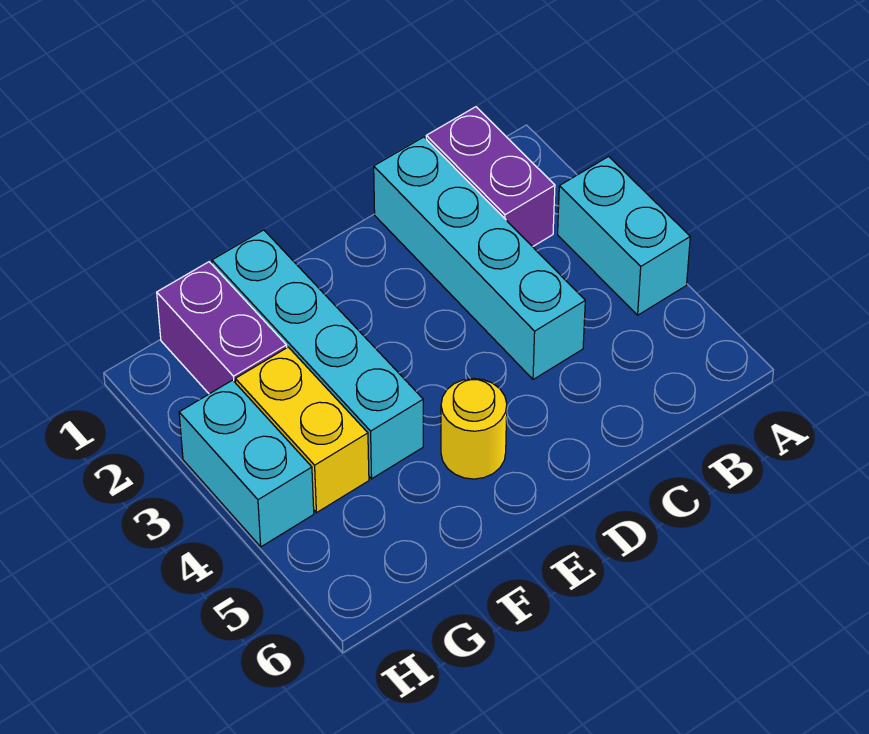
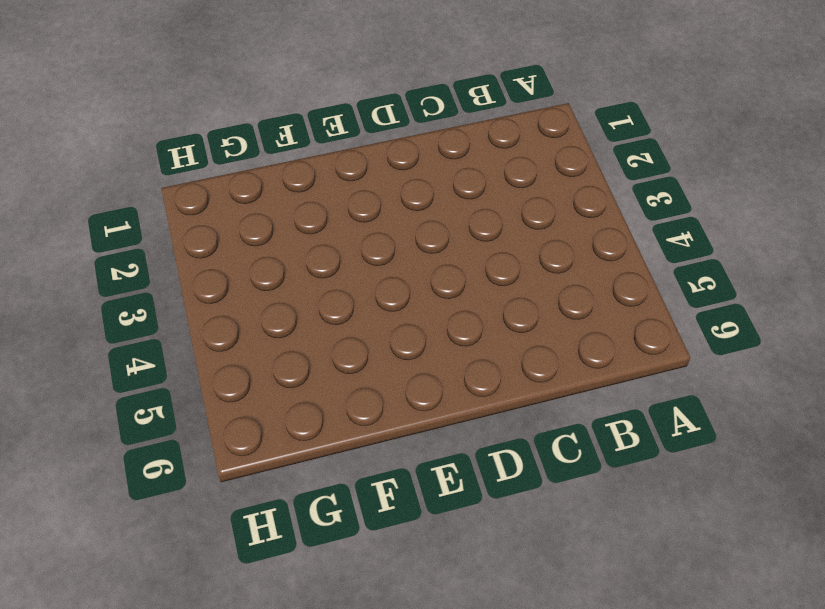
none -> cyan 1x2 brick [558,156,690,315]
none -> purple 1x2 brick [426,107,555,247]

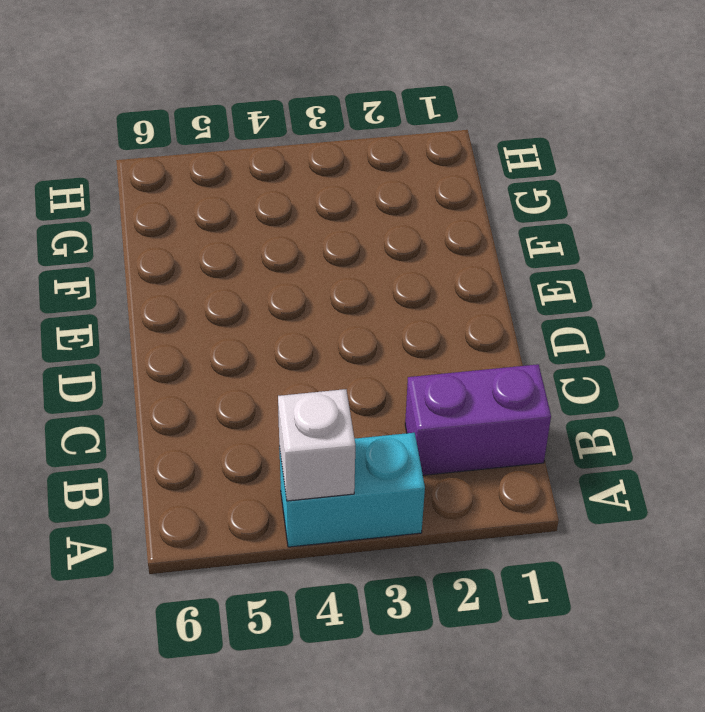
white 1x1 brick [278,389,355,501] -> none
none -> cyan 1x4 brick [374,137,585,379]
none -> yellow 1x1 round brick [441,378,507,479]

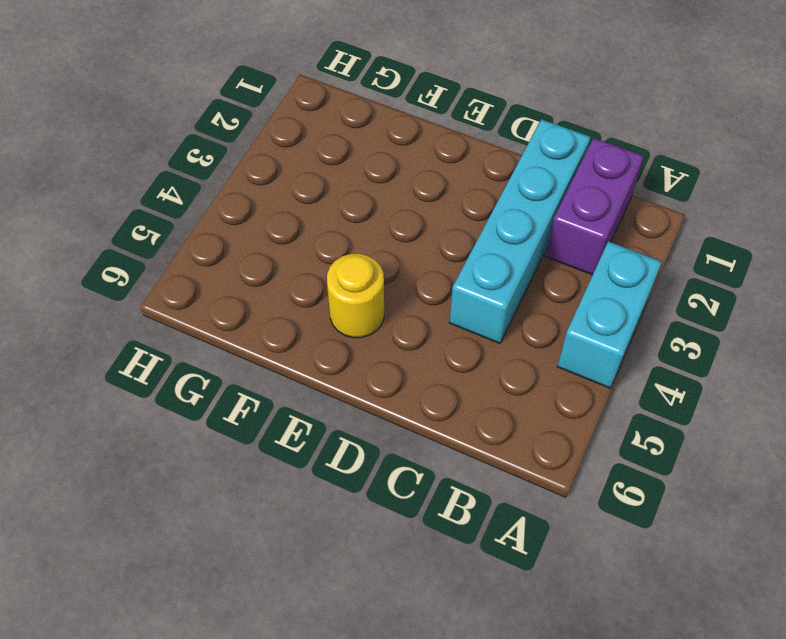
none -> cyan 1x4 brick [212,230,423,479]
none -> purple 1x2 brick [157,262,287,394]

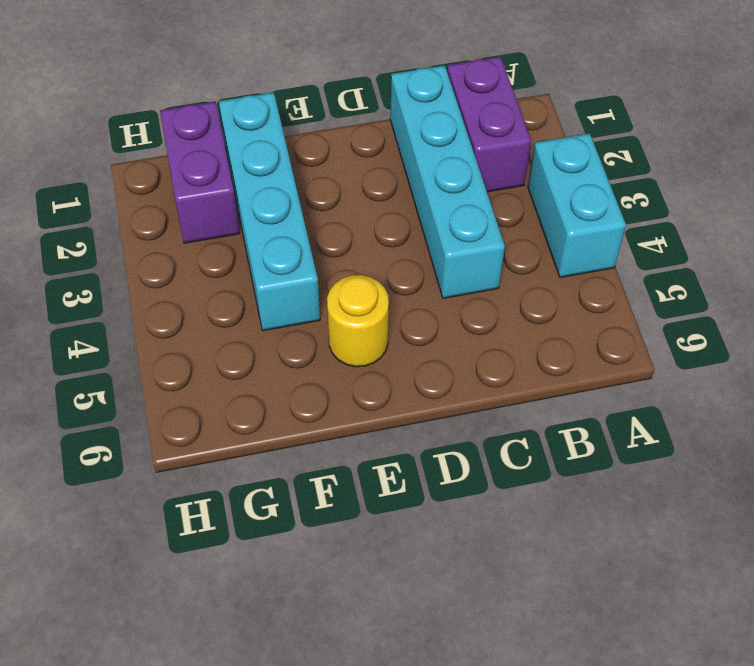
none -> yellow 1x2 brick [235,347,369,513]
none -> cyan 1x2 brick [179,380,314,547]

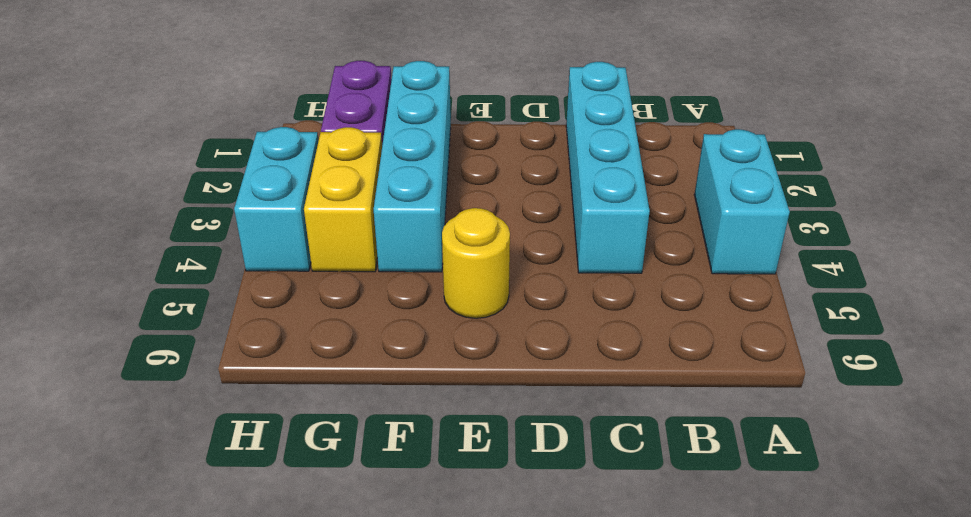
none -> purple 1x2 brick [426,107,555,247]

